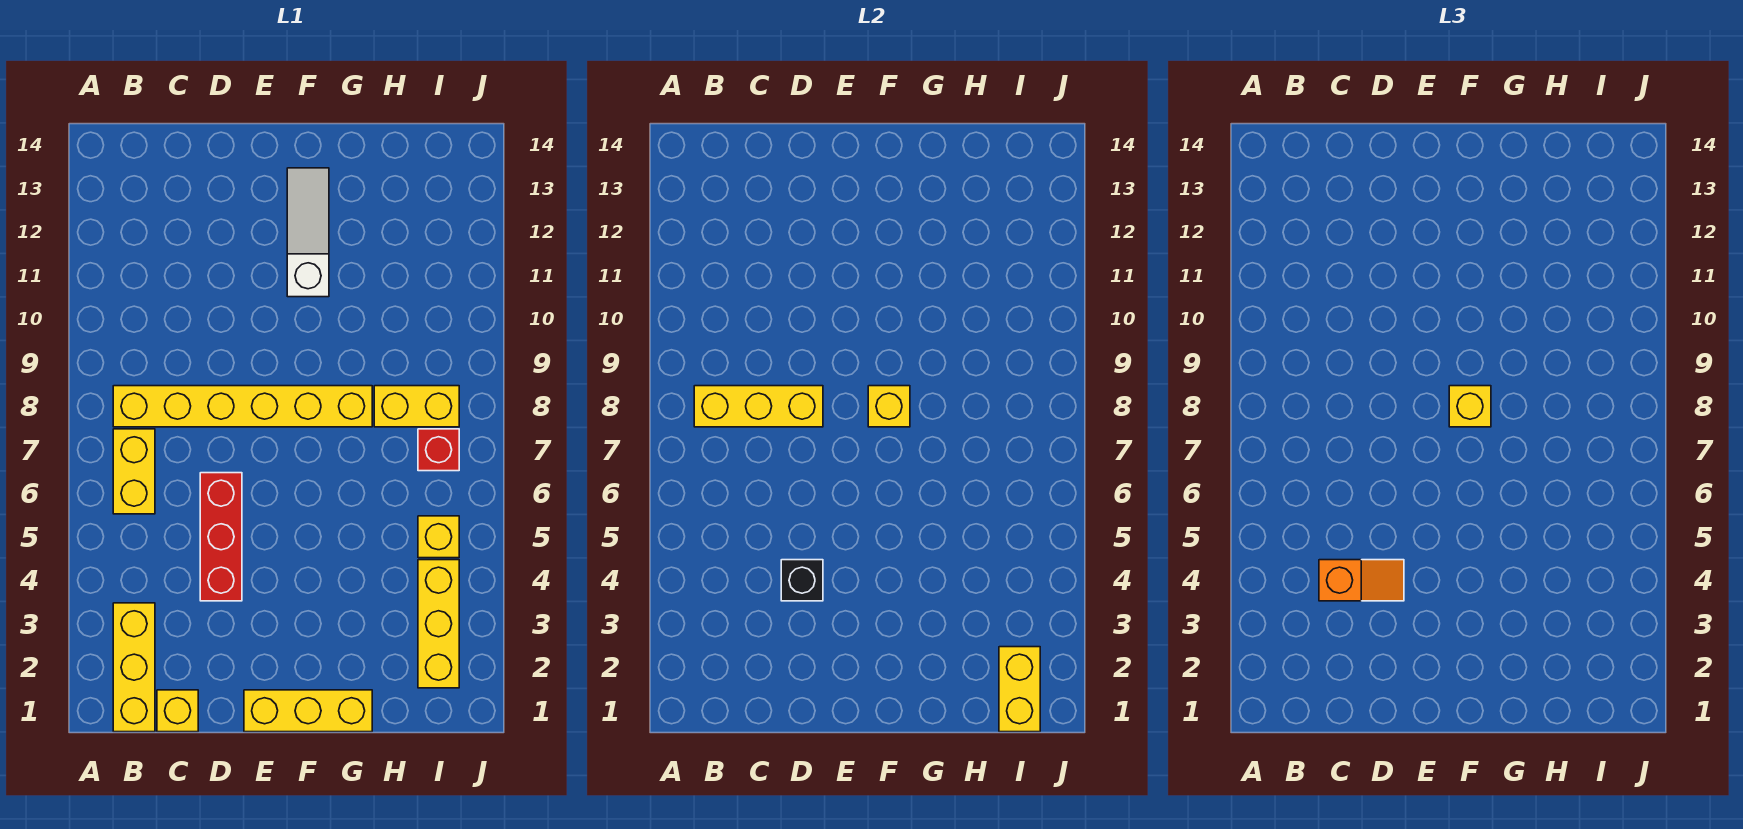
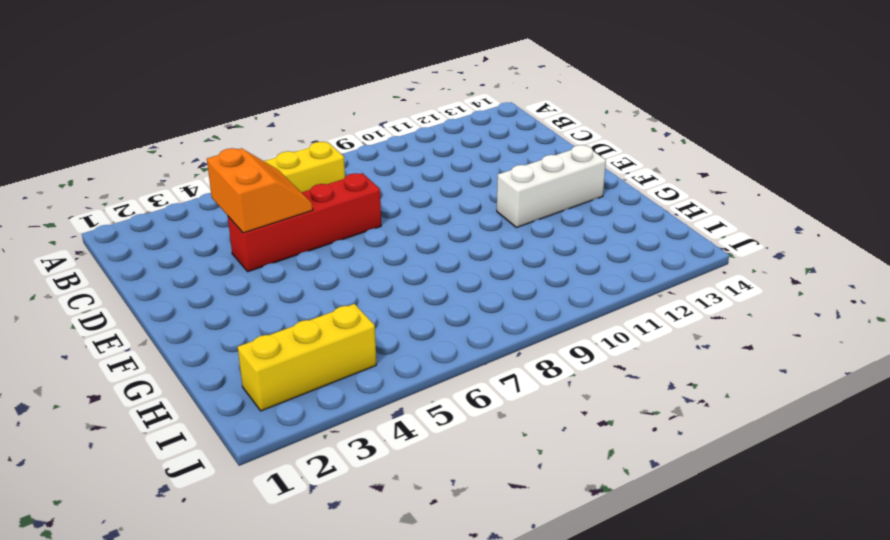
orange 2x2 slope [207,148,313,233] -> black 1x1 brick [781,560,823,601]
red 1x4 brick [228,173,381,272] -> red 1x3 brick [200,473,242,601]
white 1x3 brick [497,145,606,228] -> white 1x3 slope [287,168,329,297]
none -> yellow 1x3 brick [113,603,155,732]
none -> yellow 1x6 brick [113,386,372,427]
none -> yellow 1x1 brick [157,690,198,732]

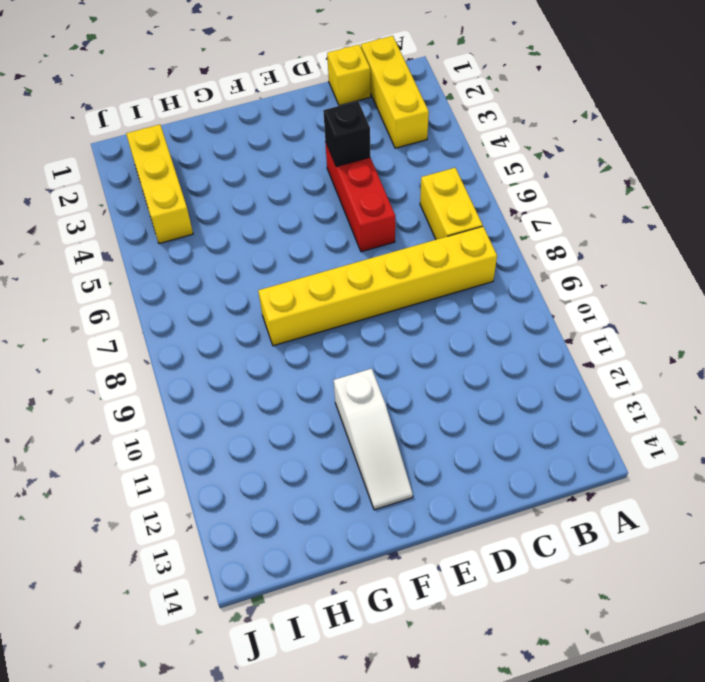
none -> yellow 1x3 brick [244,690,372,732]
none -> yellow 1x2 brick [374,386,459,427]
none -> yellow 1x1 brick [418,516,459,558]

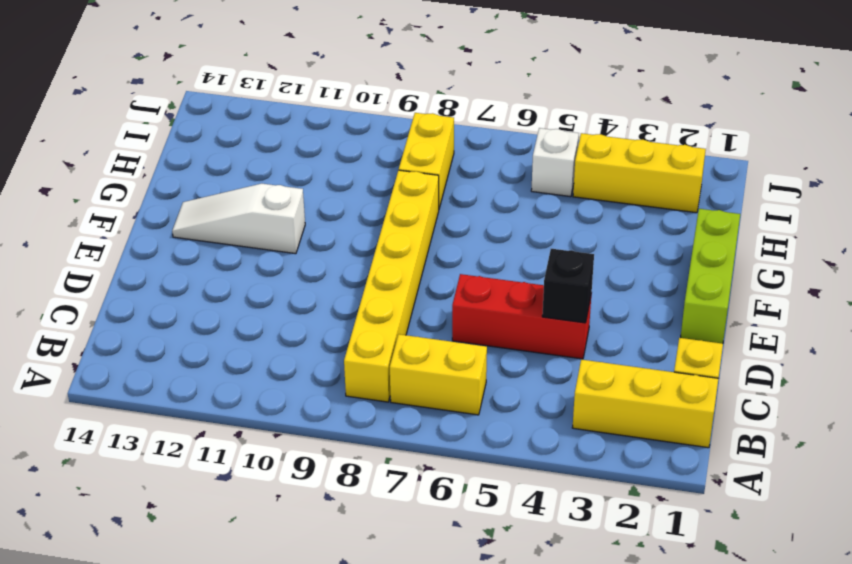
lime 1x3 brick [681,209,740,344] -> yellow 1x3 brick [244,690,372,732]
white 1x1 brick [531,128,579,197] -> yellow 1x1 brick [418,516,459,558]
none -> red 1x1 brick [418,429,459,471]
none -> yellow 1x3 brick [694,386,823,427]
none -> yellow 1x1 brick [868,386,910,427]

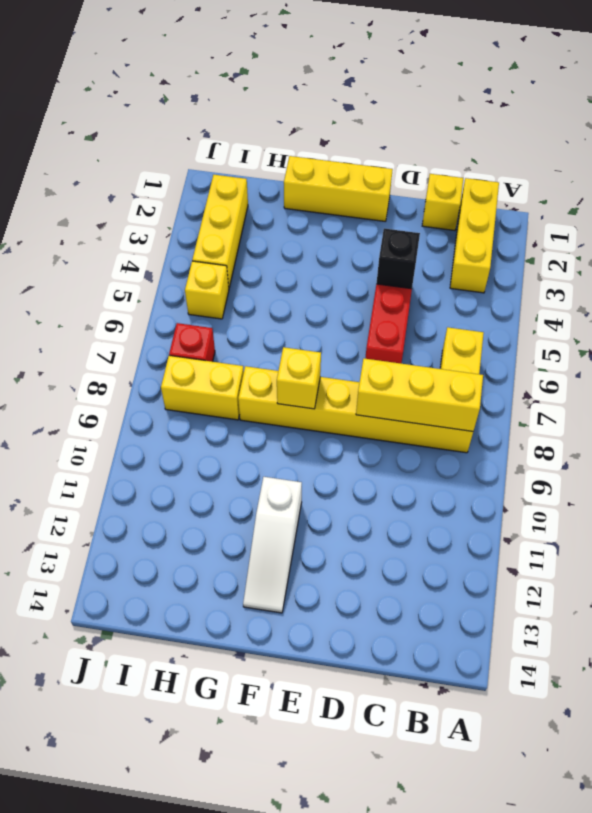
none -> yellow 1x2 brick [999,647,1040,732]
none -> orange 1x2 slope [1319,560,1404,601]
none -> yellow 1x1 brick [1449,386,1491,427]

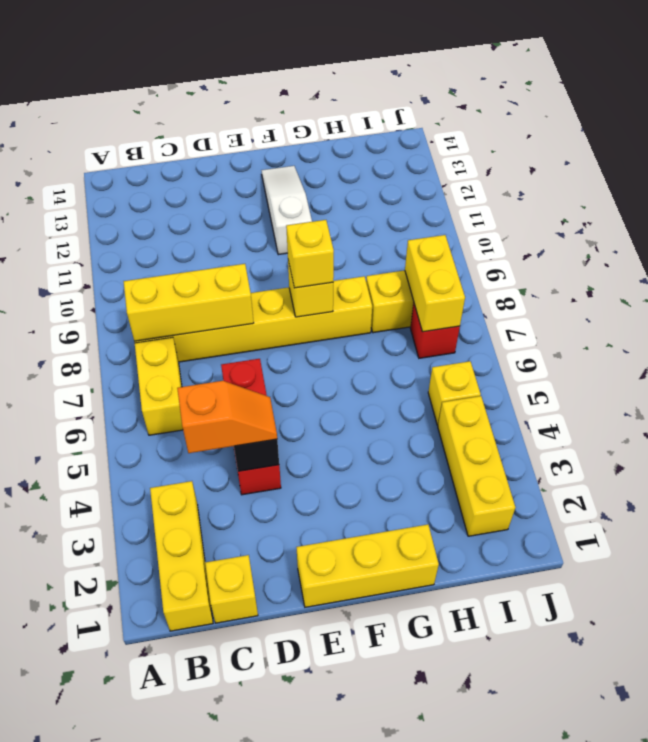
yellow 1x2 brick [405,235,465,332] -> yellow 1x2 brick moved to [999,647,1040,732]

